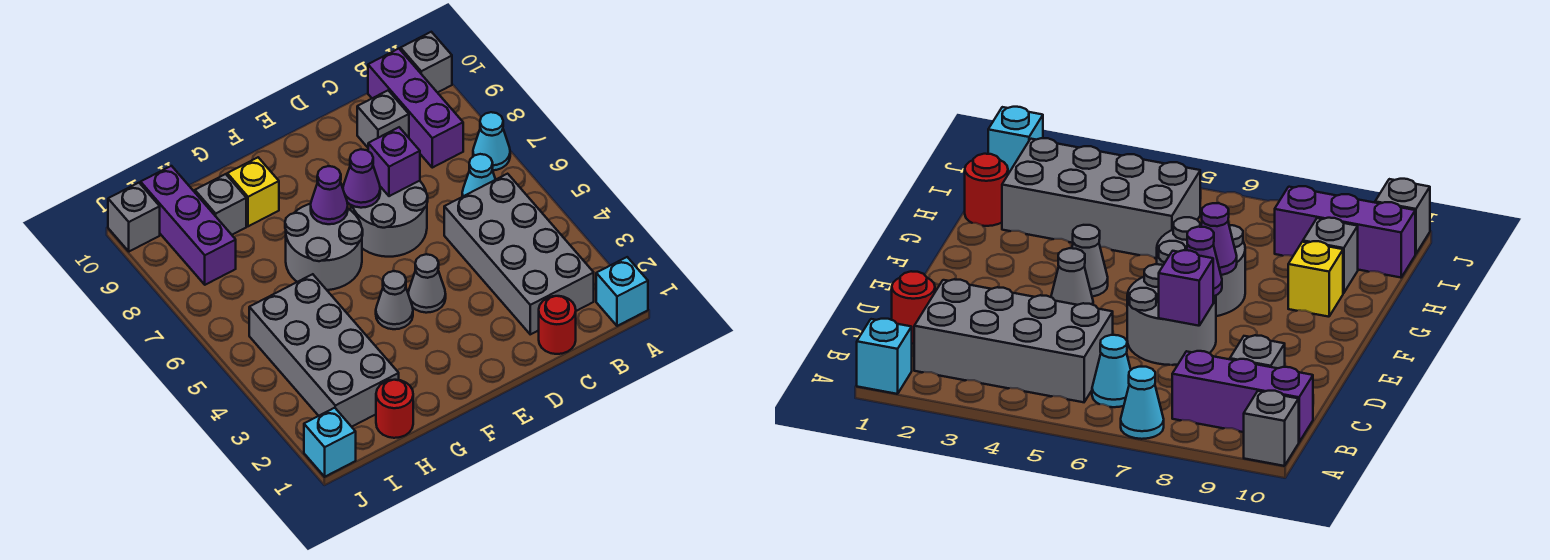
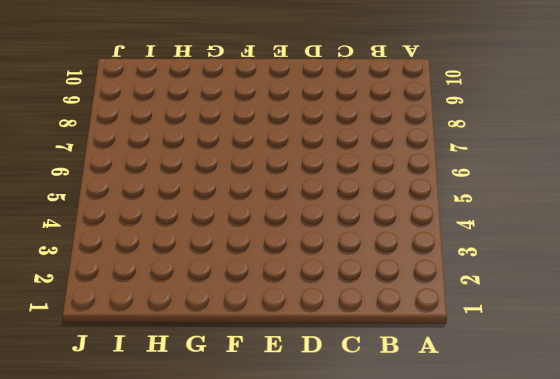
none -> cyan 1x1 brick [596,257,648,326]
none -> cyan 1x1 cone [473,112,510,170]
none -> grey 1x1 brick [401,32,452,93]

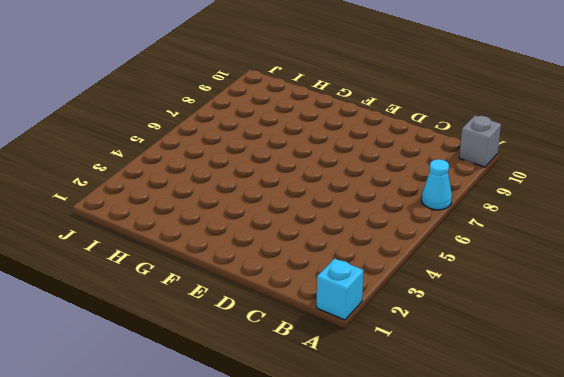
none -> grey 2x4 brick [444,174,594,334]
none -> cyan 1x1 cone [462,154,496,197]
none -> purple 1x3 brick [368,49,463,168]

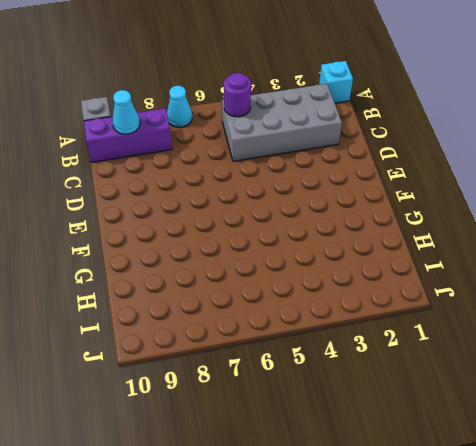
purple 1x1 round brick [224,73,251,117] -> none
cyan 1x1 cone [112,90,140,134] -> cyan 1x1 cone moved to [462,154,496,197]
none -> red 1x1 round brick [539,296,576,354]
none -> grey 1x1 brick [357,91,409,147]
none -> grey 2x2 round brick [351,181,428,257]

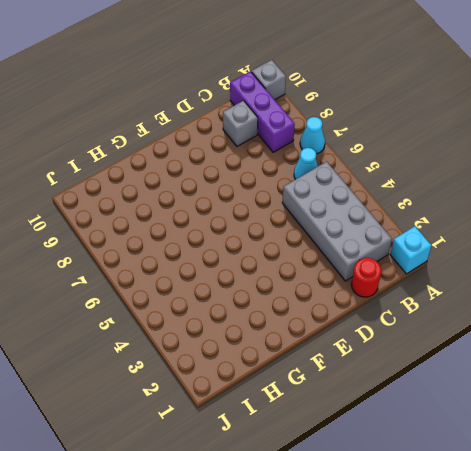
none -> grey 2x2 round brick [351,181,428,257]
none -> grey 1x1 cone [408,254,446,313]
none -> grey 1x1 cone [376,271,413,329]

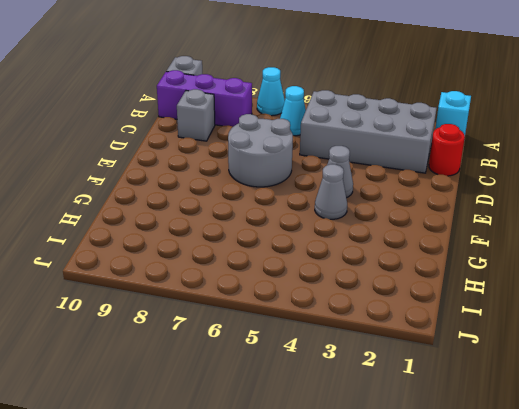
none -> grey 2x2 round brick [285,204,363,290]
none -> yellow 1x1 brick [227,158,279,226]
none -> red 1x1 round brick [376,380,413,438]

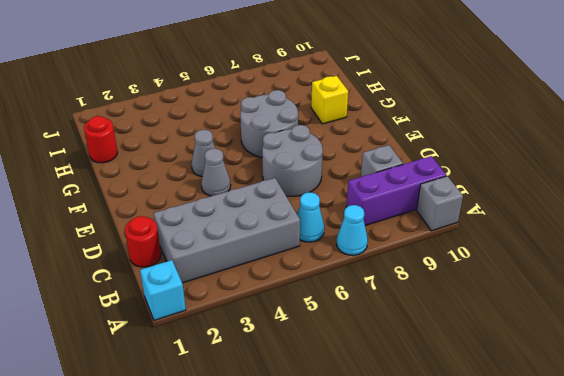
none -> grey 2x4 brick [249,274,399,427]
none -> grey 1x1 brick [195,174,246,235]
none -> purple 1x3 brick [141,166,236,285]

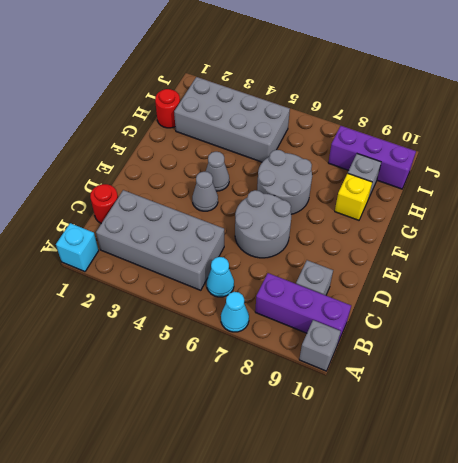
none -> cyan 1x1 brick [304,408,356,477]
none -> grey 1x1 brick [108,183,160,251]
none -> purple 1x1 brick [368,127,420,196]

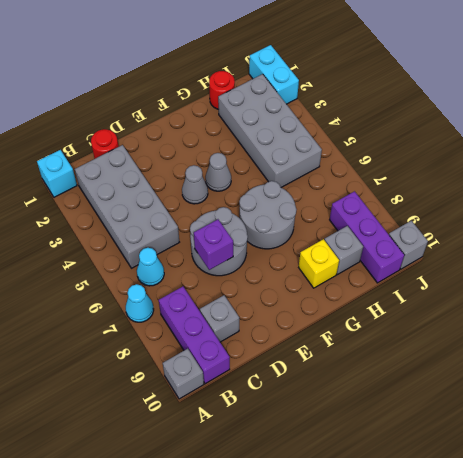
cyan 1x2 brick [249,45,299,104] -> cyan 1x1 brick [304,408,356,477]
none -> purple 1x1 cone [343,149,380,208]
none -> purple 1x1 cone [311,166,348,224]

